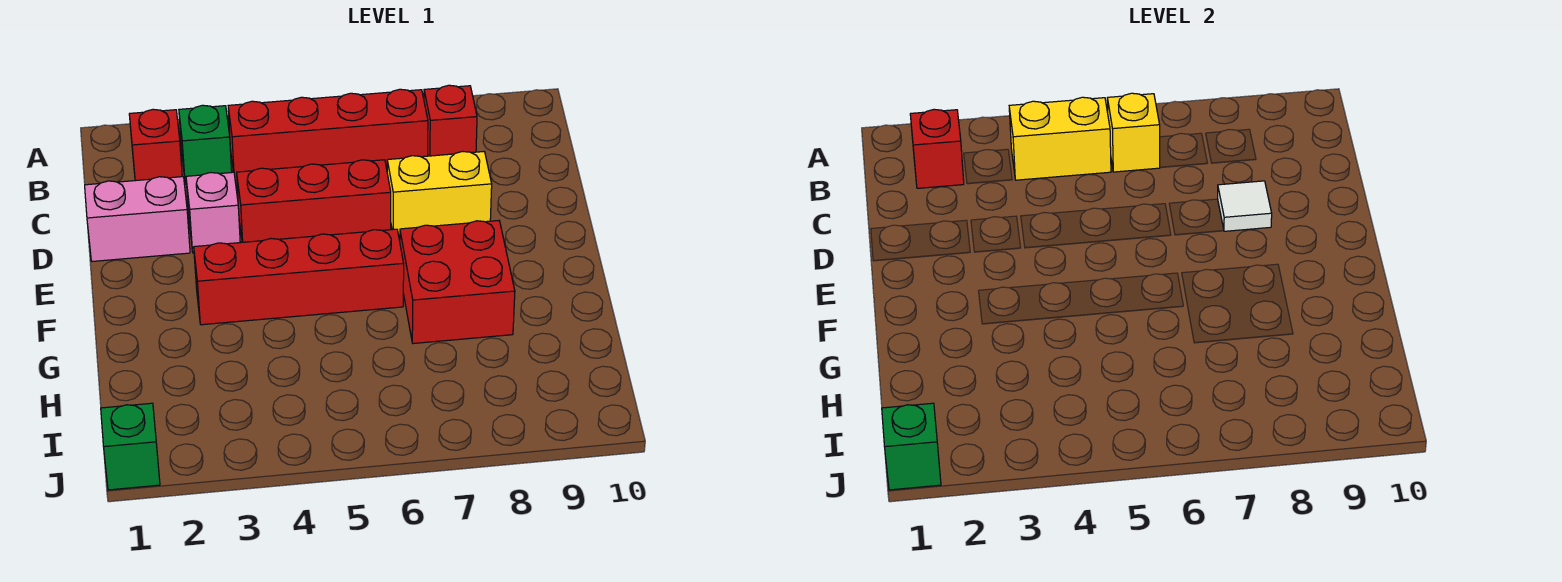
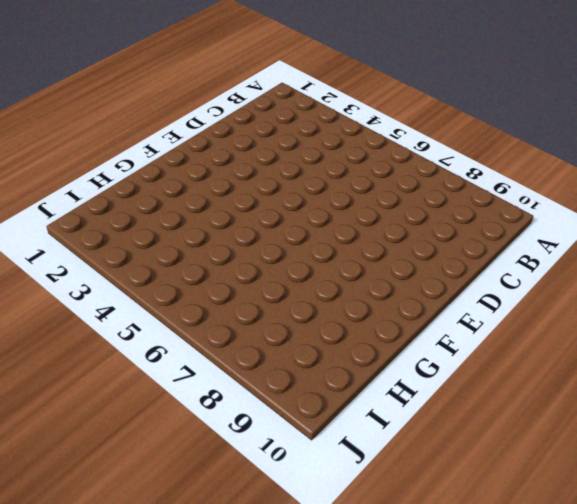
none -> red 1x1 brick [129,109,182,181]
none -> green 1x1 brick [179,105,232,184]
none -> red 1x4 brick [228,89,428,180]

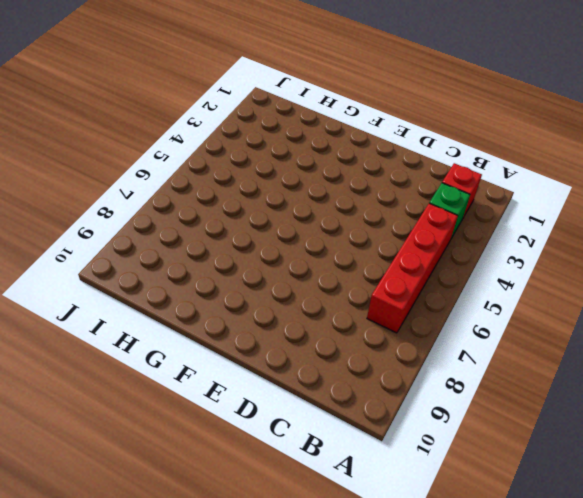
none -> red 1x1 brick [424,85,477,156]
none -> pink 1x2 brick [85,177,190,261]
none -> pink 1x1 brick [186,172,240,253]

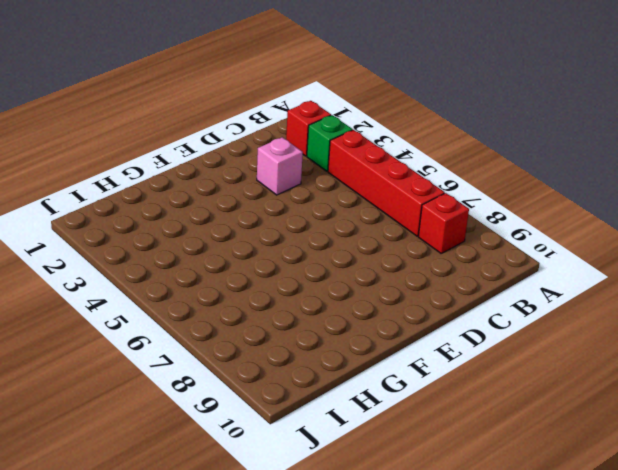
none -> pink 1x2 brick [85,177,190,261]
none -> red 1x3 brick [237,160,391,242]
none -> yellow 1x2 brick [387,151,492,235]

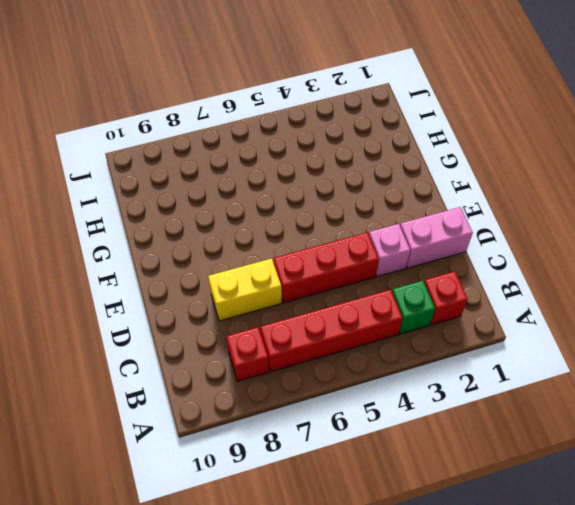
none -> red 1x4 brick [194,229,404,325]
none -> red 2x2 brick [400,221,515,344]
none -> green 1x1 brick [101,403,160,490]

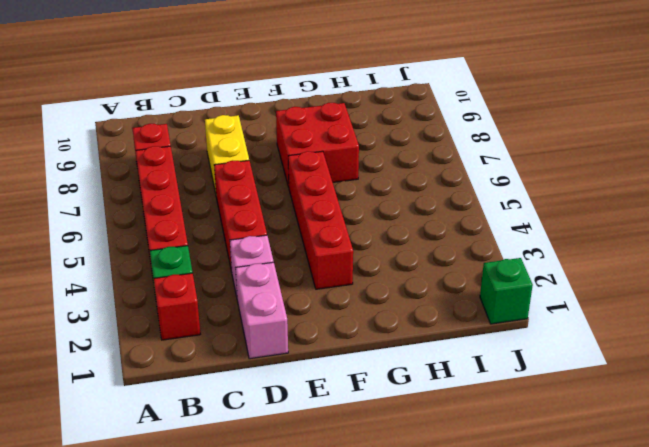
none -> red 1x1 brick [910,109,964,188]
none -> yellow 1x2 brick [1009,97,1111,180]
none -> yellow 1x1 brick [1107,93,1160,172]

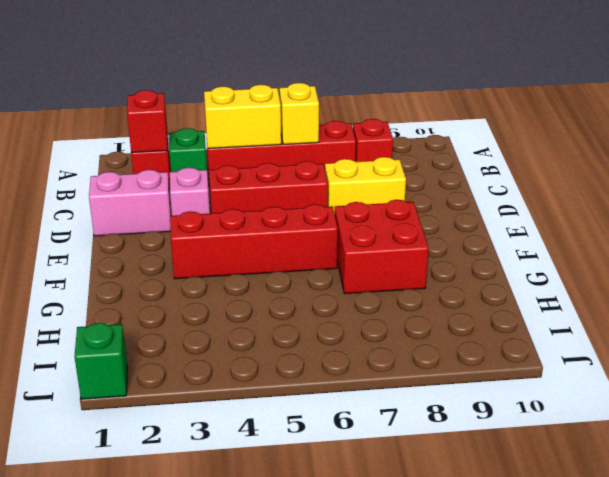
none -> white 1x1 tile [1218,181,1272,231]
none -> green 1x1 brick [882,403,941,490]

